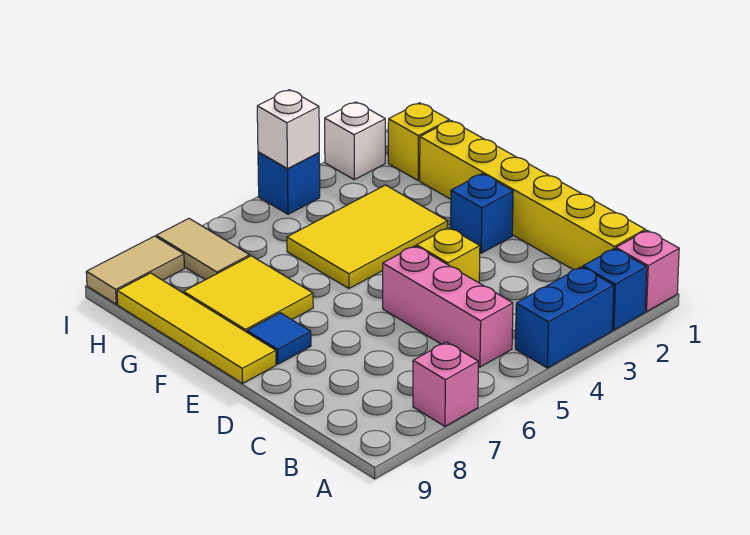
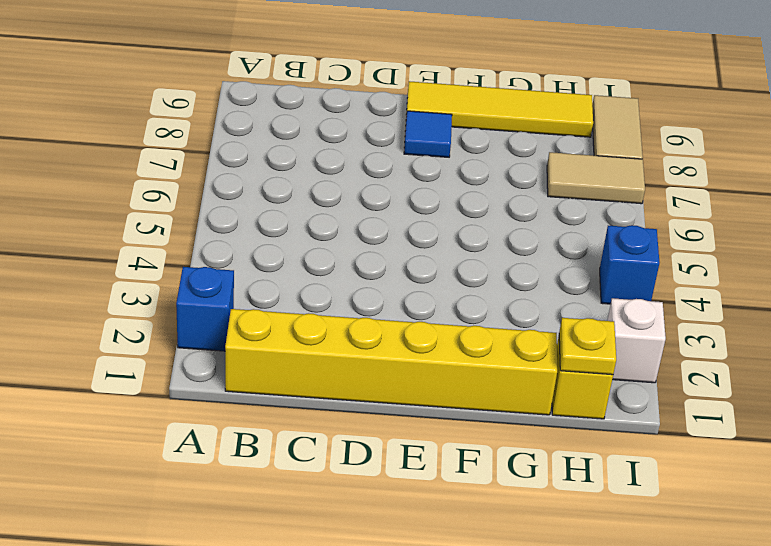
yellow 1x1 plate [559,318,616,375] -> none
none -> pink 1x1 brick [616,230,679,311]
none -> blue 1x2 brick [515,267,614,368]
none -> pink 1x1 brick [413,342,478,426]

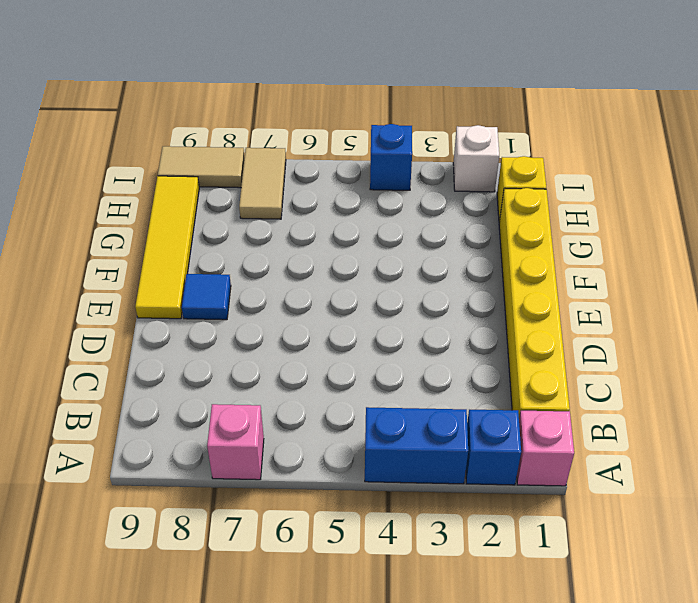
none -> pink 1x3 brick [383,246,513,367]
none -> yellow 1x1 brick [417,228,480,283]
none -> blue 1x1 brick [451,174,513,253]

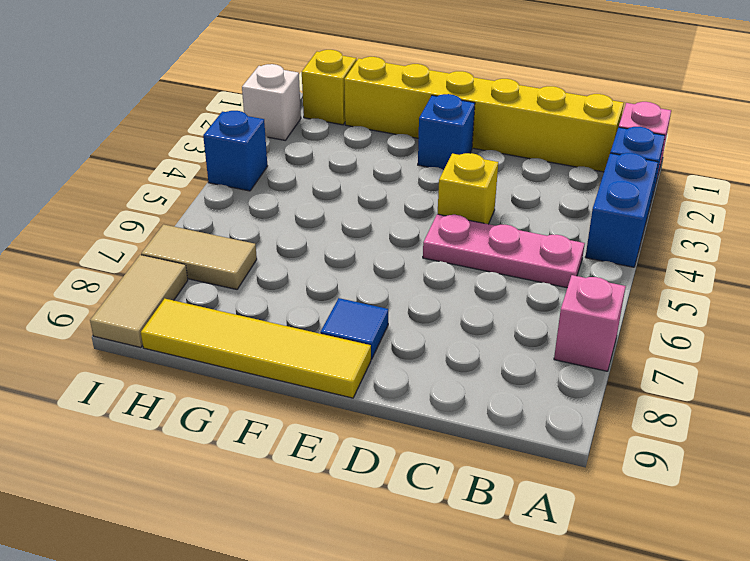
pink 1x3 plate [423,214,585,288] -> pink 1x3 brick [383,246,513,367]
none -> yellow 2x3 tile [287,185,448,289]
none -> yellow 2x2 tile [184,256,313,332]
none -> white 1x1 brick [257,90,319,169]

